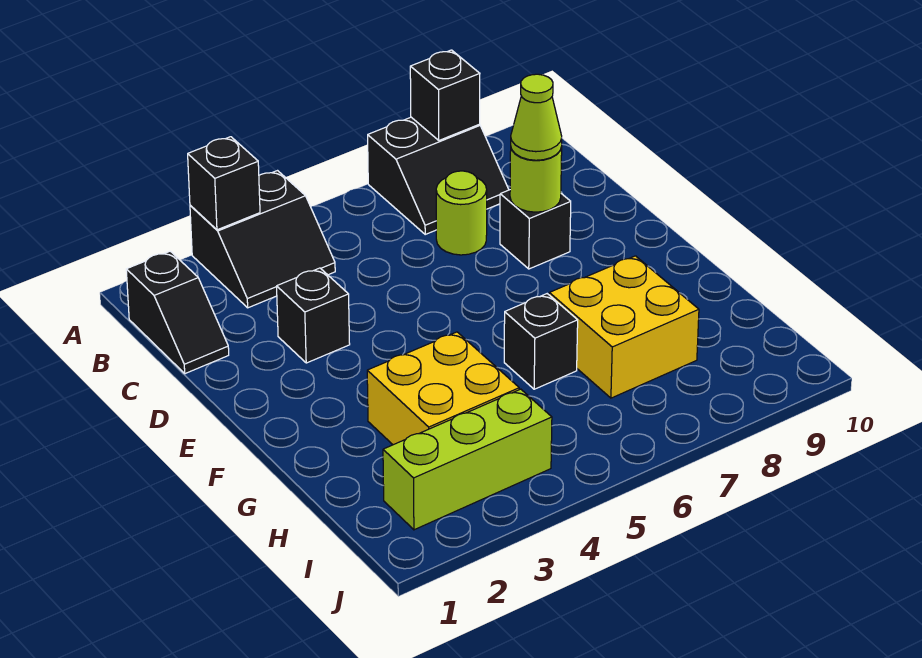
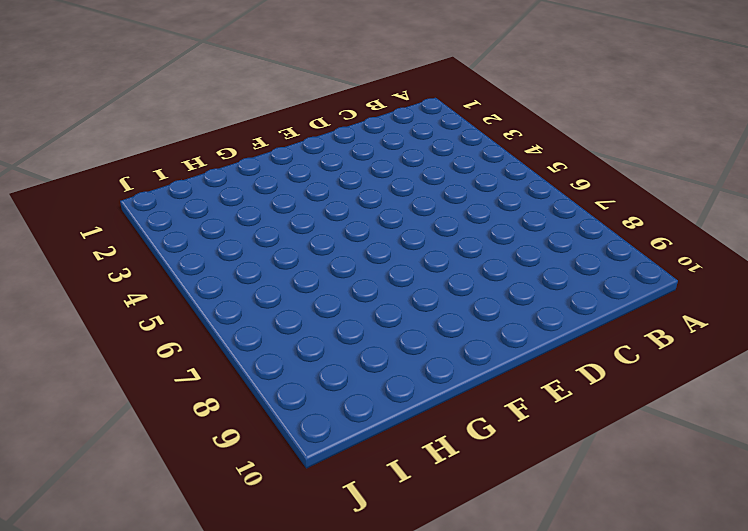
none -> black 2x2 slope [190,171,335,308]
none -> black 2x2 slope [368,117,509,234]
none -> black 1x2 slope [126,251,229,374]

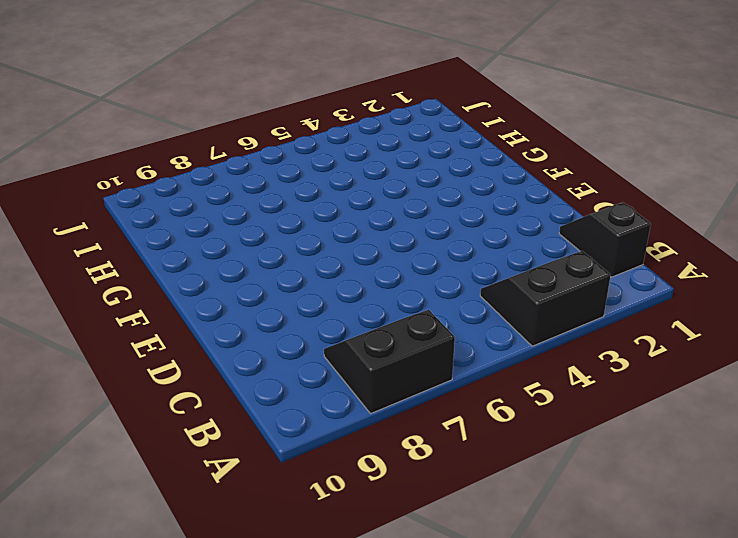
none -> lime 1x1 round brick [436,171,487,255]
none -> black 1x1 brick [277,268,350,363]
none -> black 1x1 brick [500,190,571,269]

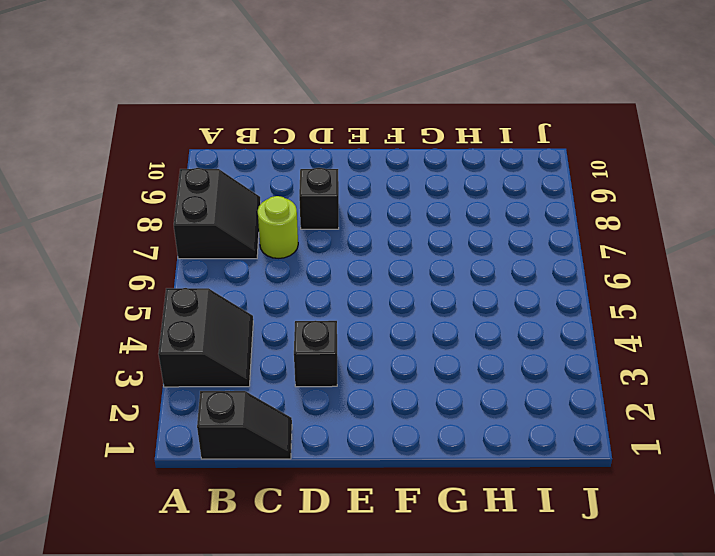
none -> yellow 2x2 brick [367,332,519,445]
none -> black 1x1 brick [504,294,578,389]
none -> yellow 2x2 brick [549,256,699,398]

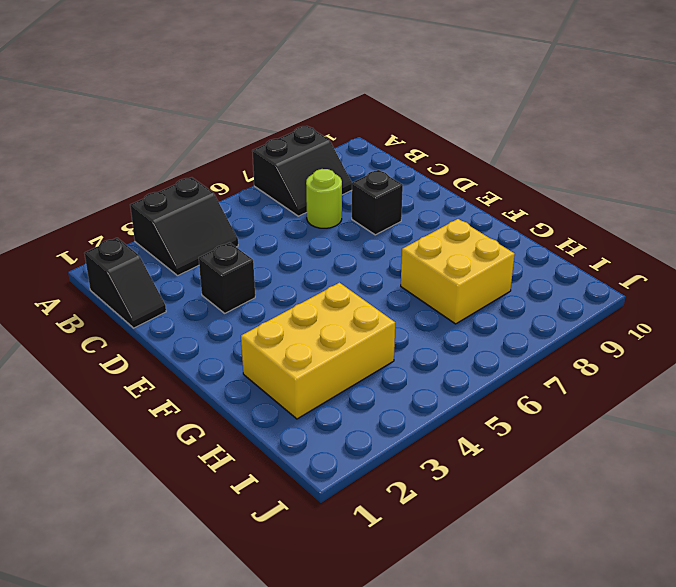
yellow 2x3 brick [241,283,395,419] -> yellow 2x2 brick [367,332,519,445]
none -> black 1x1 brick [504,294,578,389]
none -> lime 1x3 brick [383,389,552,530]
none -> black 1x1 brick [188,137,260,230]

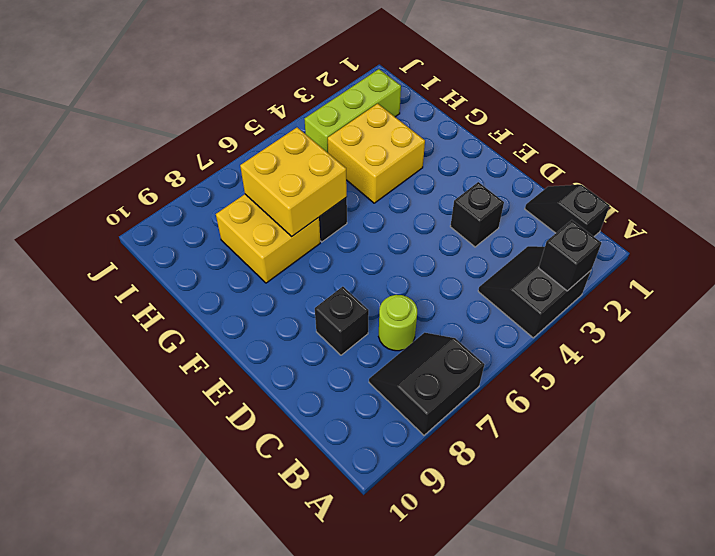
yellow 2x2 brick [240,127,347,236] -> none
none -> black 1x1 brick [410,50,480,140]
none -> lime 1x1 round brick [510,147,562,212]
none -> lime 1x1 cone [511,74,562,160]

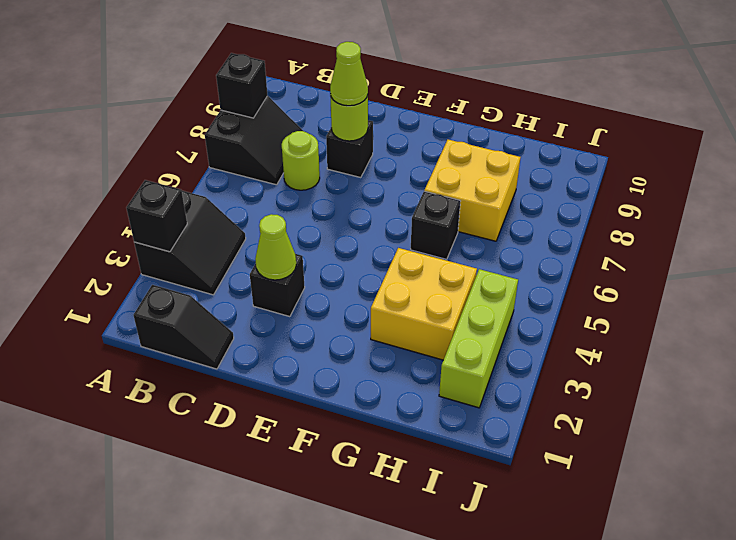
lime 1x1 cone [255,214,296,280] -> none

